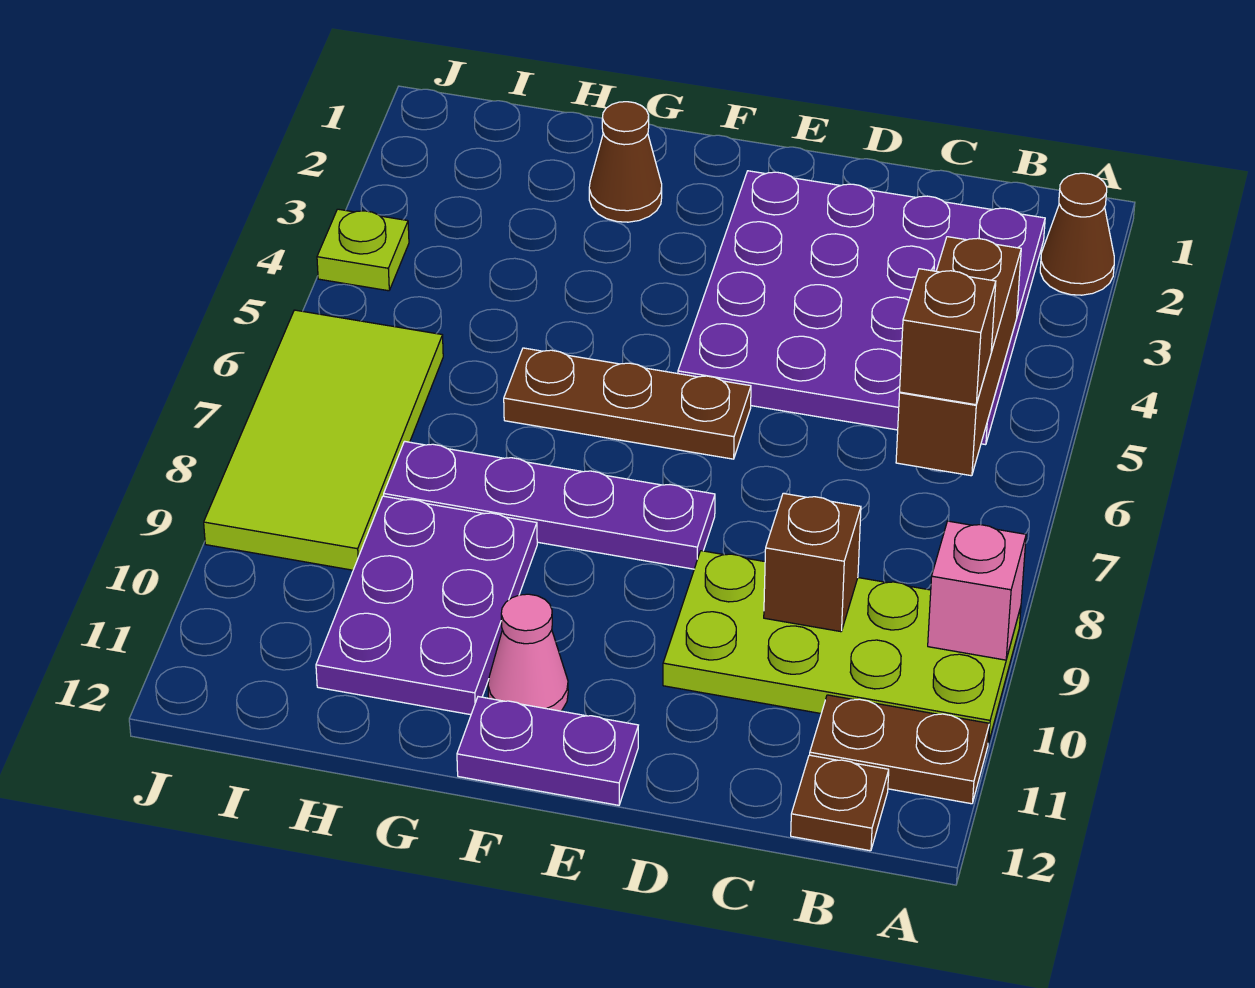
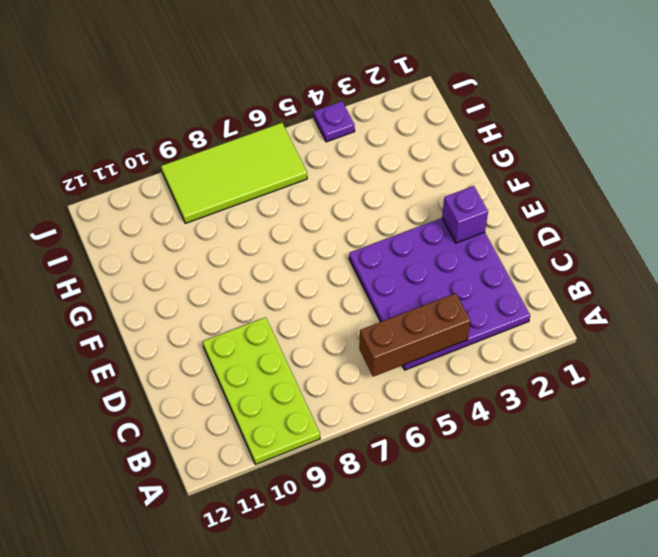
purple 1x1 brick [442,186,488,243] -> none
purple 1x1 plate [314,101,355,142] -> lime 1x1 plate [317,209,409,291]
none -> brown 1x1 cone [1040,173,1114,295]
none -> brown 1x2 plate [810,695,989,804]
none -> brown 1x1 plate [791,755,889,851]

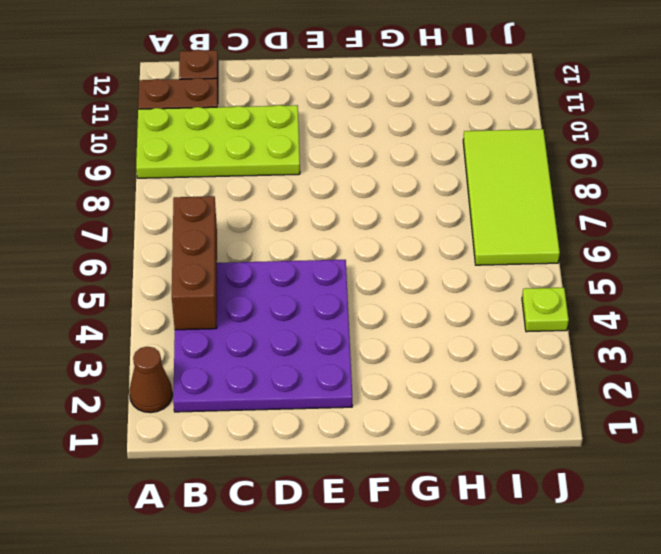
none -> brown 1x3 plate [504,348,751,459]
none -> purple 1x4 plate [384,441,715,569]
none -> purple 1x2 plate [457,697,638,805]

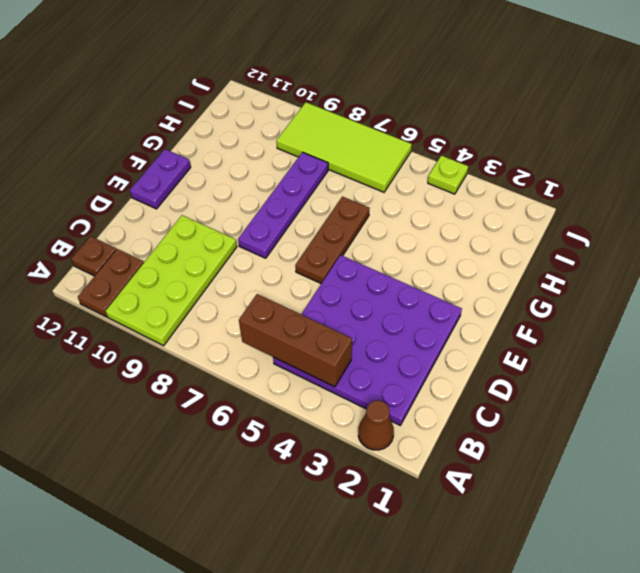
none -> pink 1x1 cone [488,594,568,711]
none -> brown 1x1 cone [589,102,662,222]
none -> purple 2x3 plate [316,496,537,715]

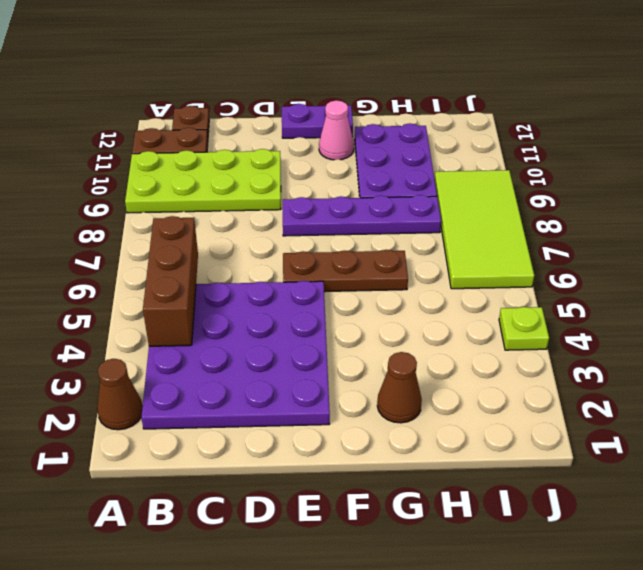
none -> pink 1x1 brick [928,521,1026,660]
none -> brown 1x1 brick [764,493,861,632]
none -> brown 1x1 brick [900,269,996,405]

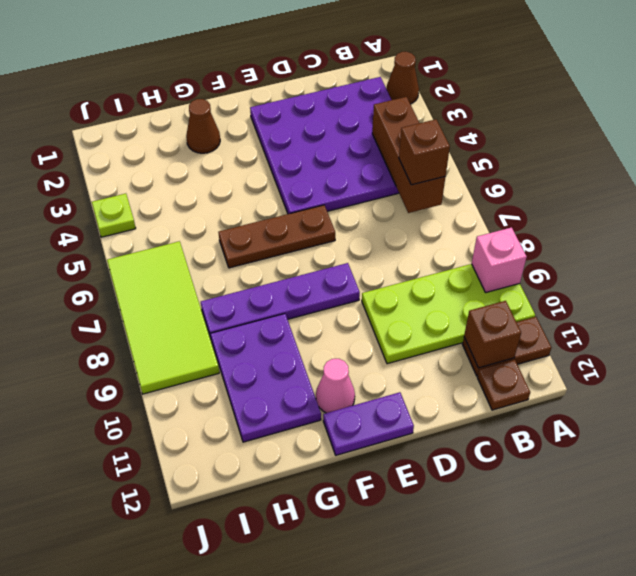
brown 1x1 brick [464,301,521,368] -> brown 1x1 brick moved to [764,493,861,632]

